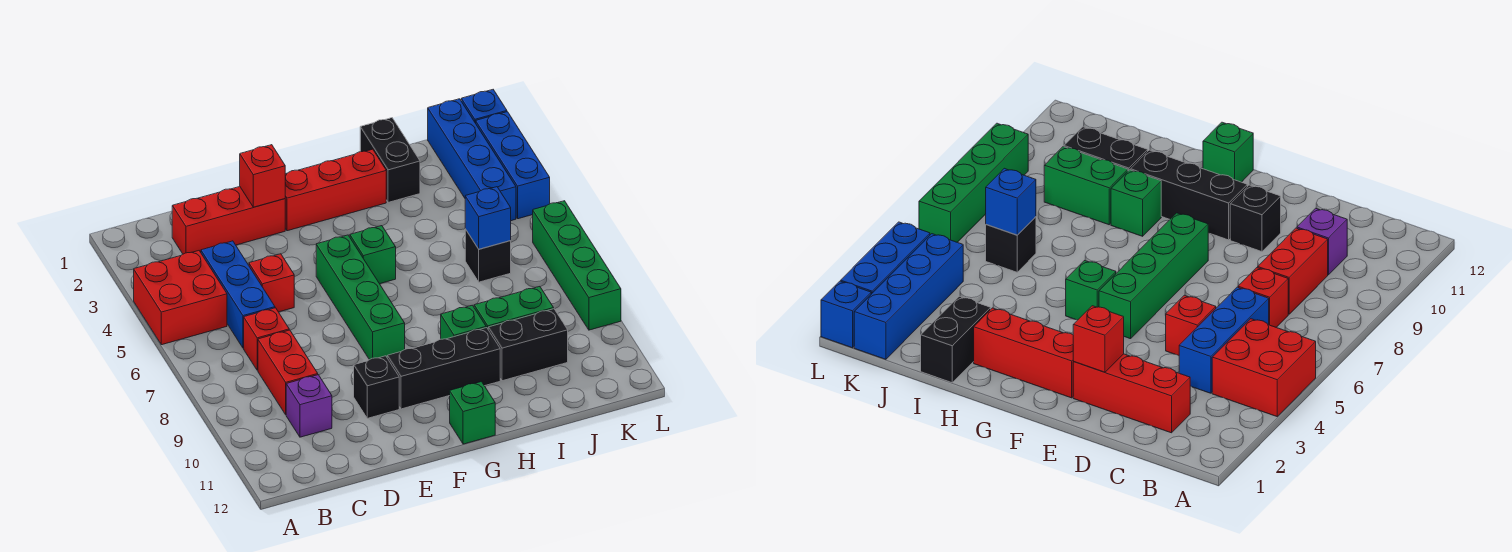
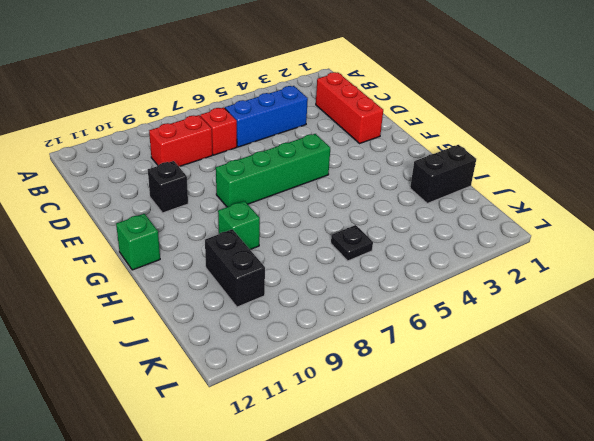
black 1x1 plate [331,225,373,261] -> black 1x1 brick [465,229,511,282]
none -> red 2x2 brick [134,251,227,345]
none -> purple 1x1 brick [286,375,332,437]
none -> red 1x1 brick [249,254,294,312]

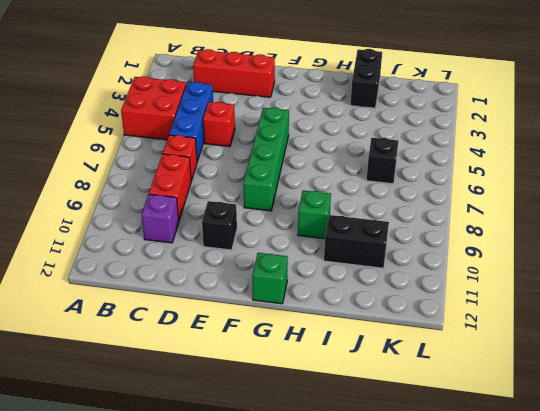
none -> red 1x3 brick [285,149,386,231]
none -> black 1x3 brick [387,328,500,409]
none -> green 1x1 brick [350,226,396,284]

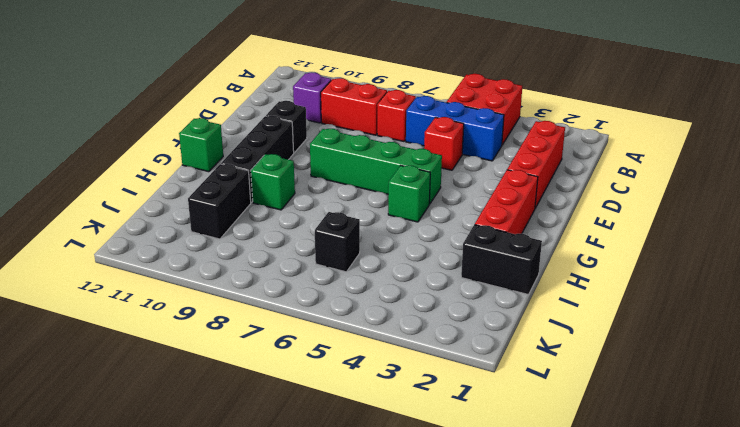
none -> green 1x2 brick [474,287,554,328]
none -> blue 1x4 brick [428,99,516,221]
none -> blue 1x1 brick [461,90,507,123]

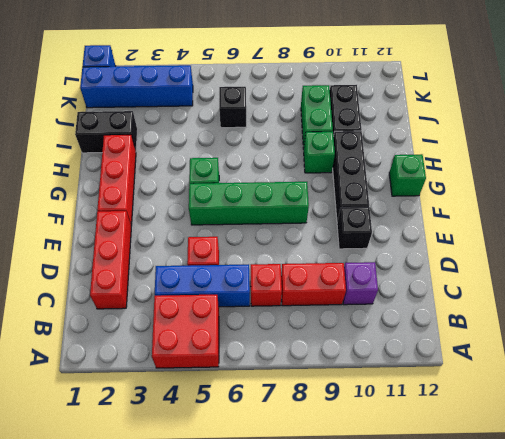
none -> blue 1x3 brick [476,112,550,219]
none -> green 1x4 brick [533,201,621,330]
none -> red 1x1 brick [240,145,285,207]

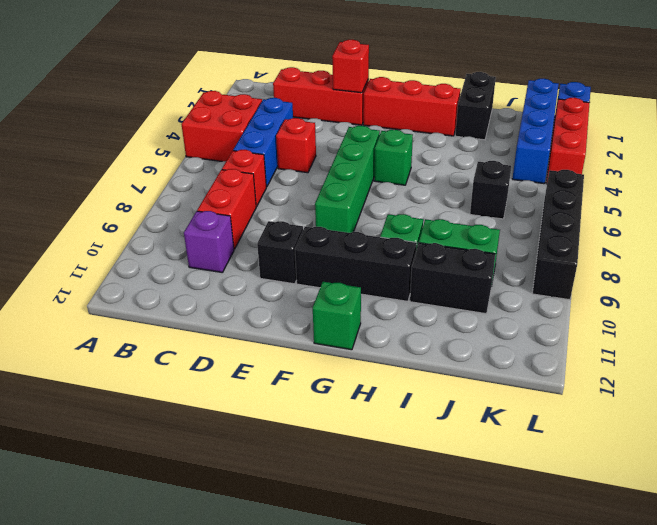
red 1x3 brick [546,98,590,184] -> blue 1x3 brick [476,112,550,219]
black 1x4 brick [532,170,584,300] -> green 1x4 brick [533,201,621,330]
none -> blue 1x1 brick [465,187,511,249]

